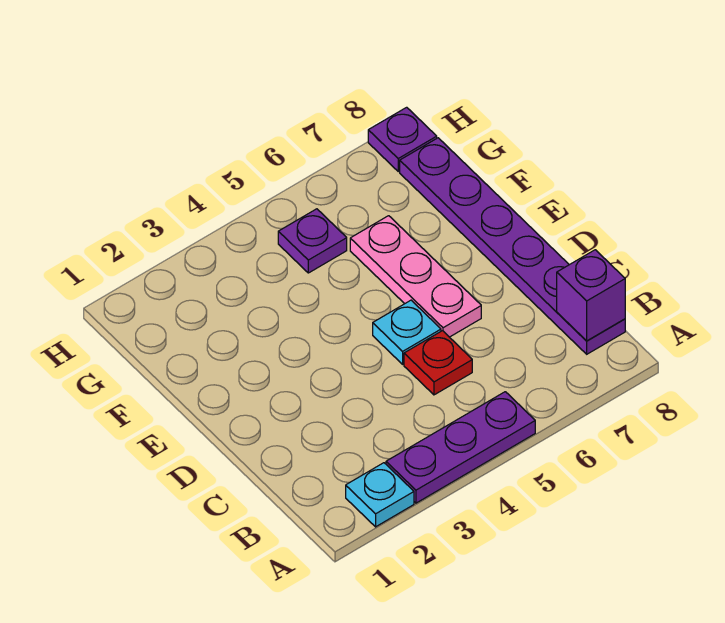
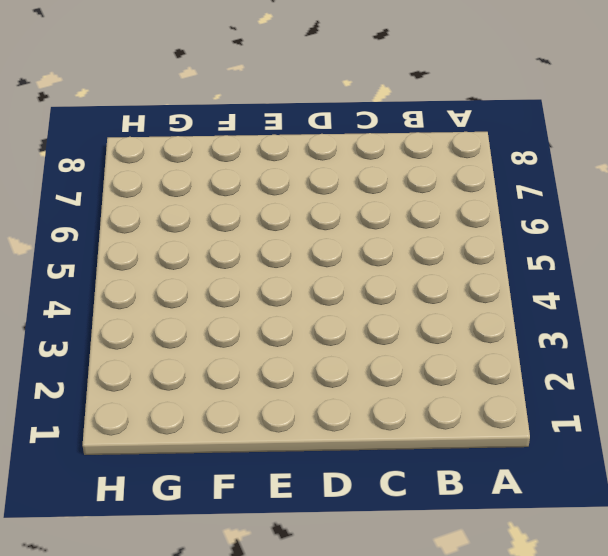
none -> cyan 1x1 plate [346,463,414,527]
none -> purple 1x3 plate [386,392,535,503]

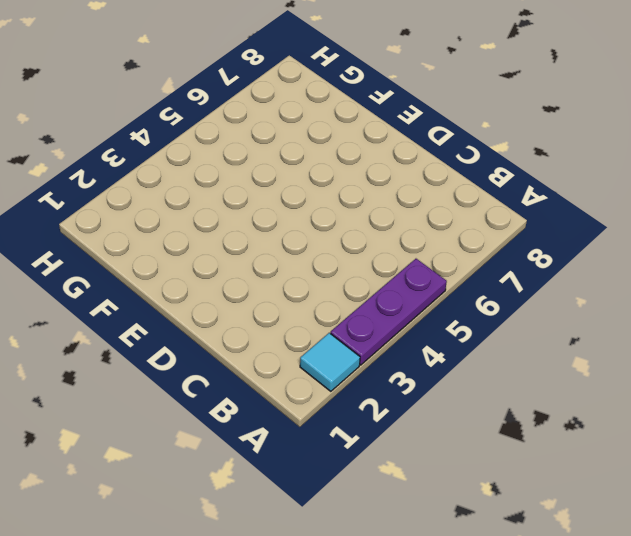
cyan 1x1 tile [300,333,360,391] -> cyan 1x1 plate [346,463,414,527]
none -> purple 1x6 plate [400,138,625,354]
none -> red 1x1 plate [404,331,472,395]

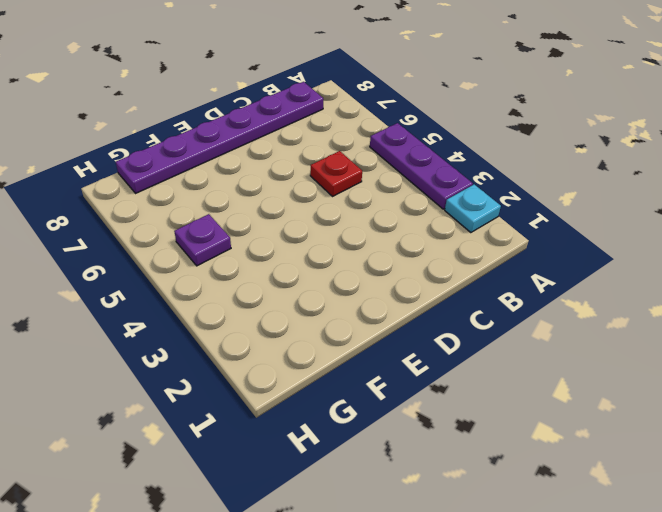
none -> cyan 1x1 plate [373,300,441,364]
none -> pink 1x3 plate [350,216,481,337]

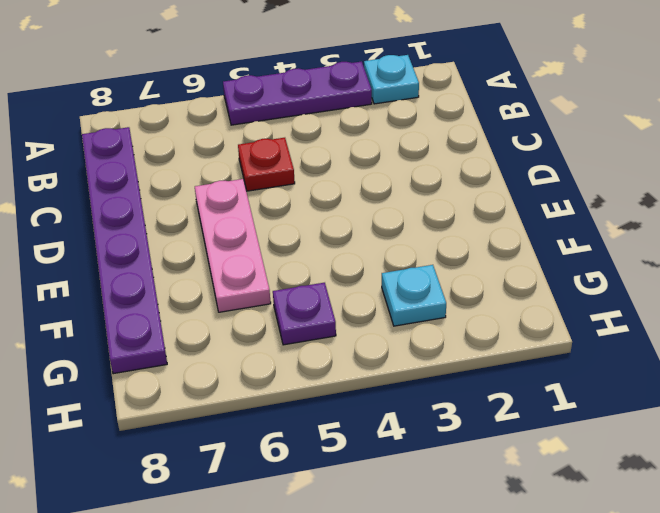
cyan 1x1 plate [382,265,446,326] -> cyan 1x1 plate moved to [373,300,441,364]
none -> purple 1x1 plate [368,107,437,171]
none -> purple 1x1 brick [557,250,625,341]

